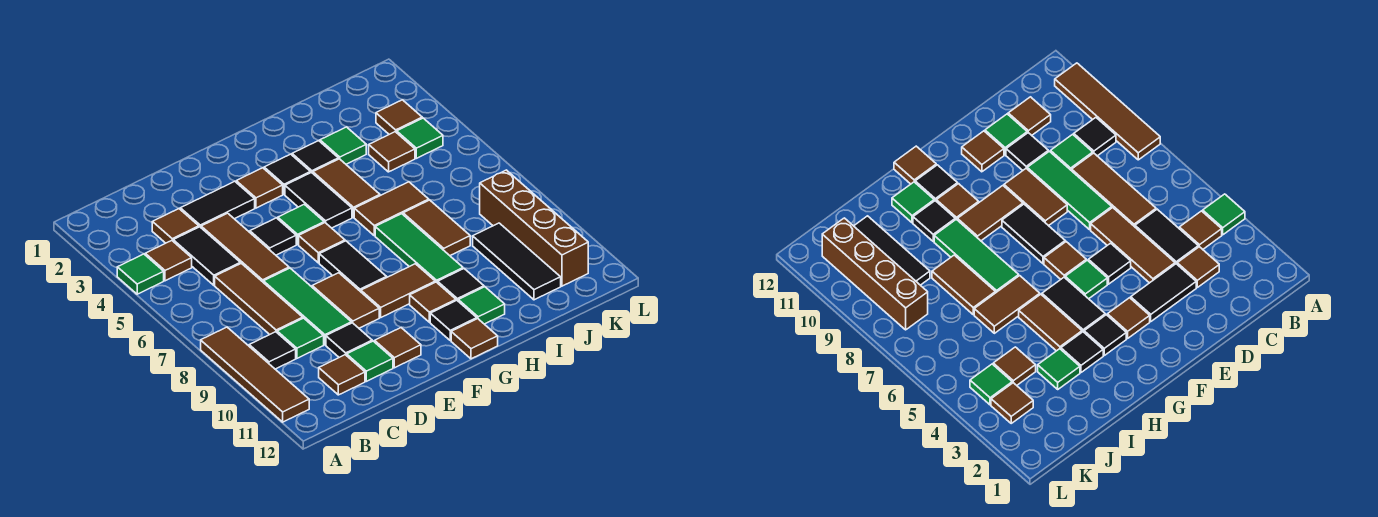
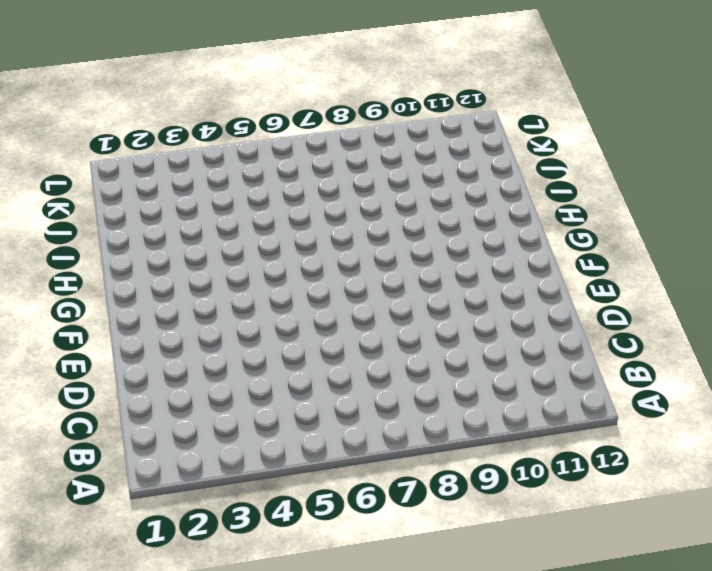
none -> green 1x1 tile [117,254,164,294]
none -> brown 1x4 tile [201,327,309,422]
none -> brown 1x1 tile [145,241,192,281]
none -> black 1x1 tile [249,332,296,369]

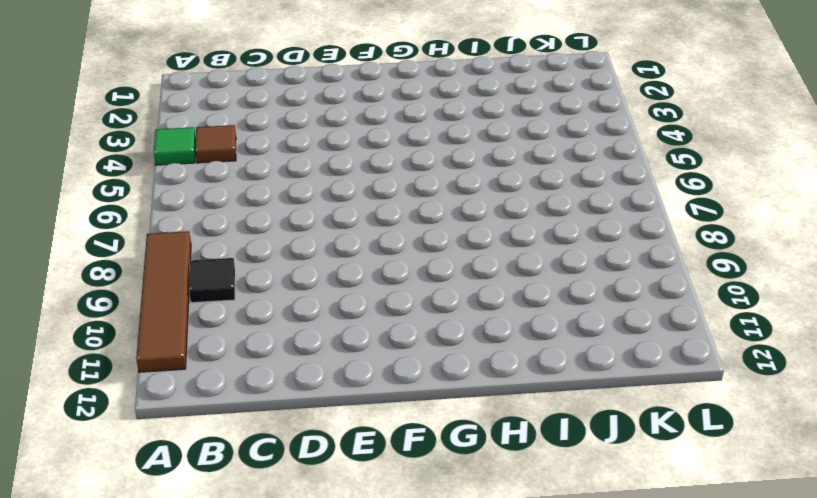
none -> brown 1x1 tile [152,209,199,243]
none -> black 1x2 tile [173,227,240,285]
none -> brown 1x3 tile [215,263,303,335]
none -> green 1x1 tile [277,318,324,358]

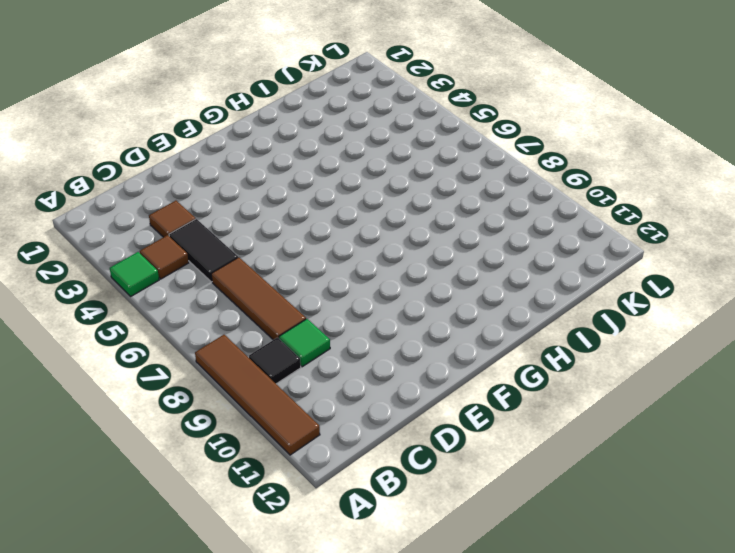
none -> brown 1x1 tile [319,355,365,395]
none -> black 1x2 tile [180,181,255,227]
none -> brown 1x3 tile [201,213,289,283]
none -> green 1x3 tile [264,268,351,345]

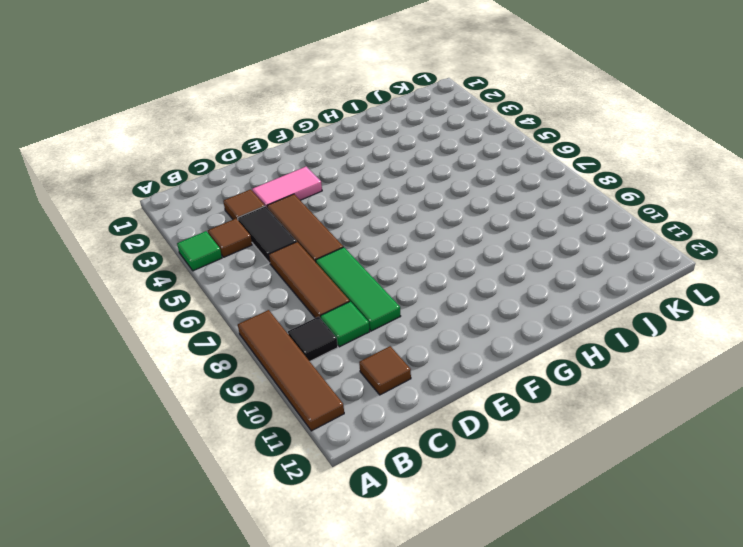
pink 1x2 tile [252,167,322,207] -> black 1x2 tile [180,181,255,227]
none -> black 1x1 tile [326,323,372,357]
none -> green 1x1 tile [347,341,393,381]
none -> black 1x1 tile [250,218,296,255]
none -> brown 1x2 tile [312,273,379,328]

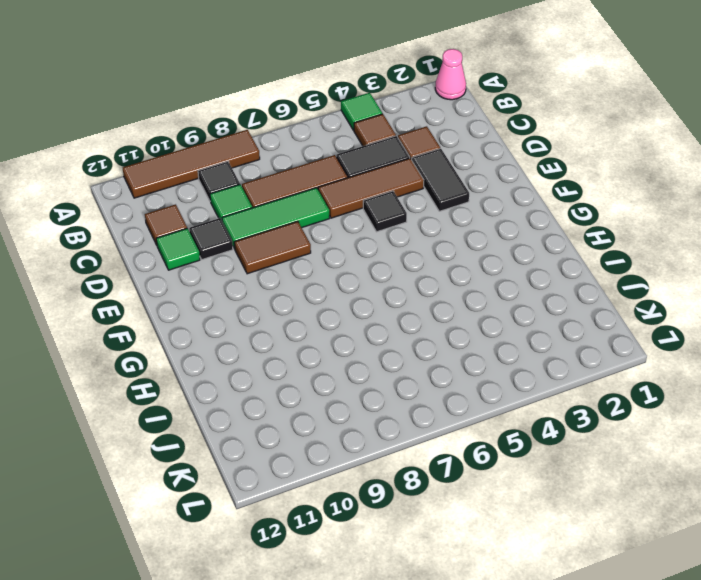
pink 1x1 cone [435,49,466,100] -> none
none -> brown 1x1 tile [375,328,421,368]
none -> brown 1x1 tile [236,168,283,208]
none -> green 1x1 tile [278,204,324,244]
none -> brown 1x1 tile [299,223,345,263]

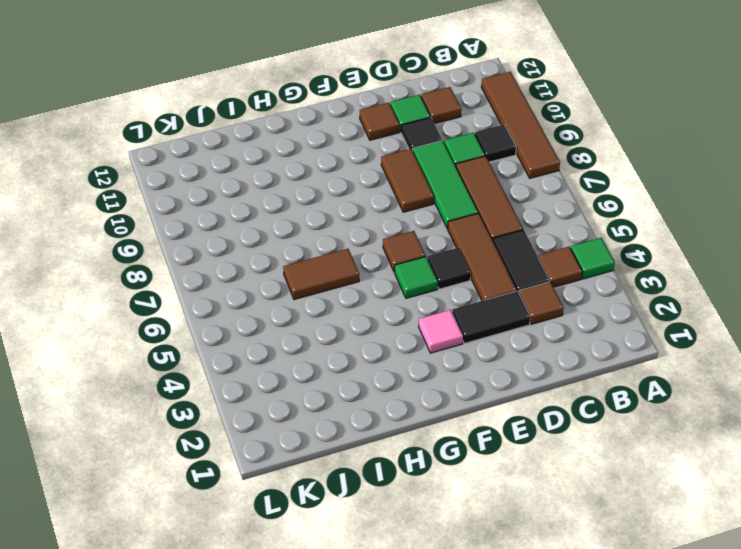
pink 1x1 tile [419,310,463,353] -> brown 1x1 tile [236,168,283,208]
none -> black 1x2 tile [319,241,387,292]
none -> brown 1x2 tile [361,264,435,317]
none -> black 1x1 tile [264,154,311,194]
none -> black 1x2 tile [285,173,352,228]

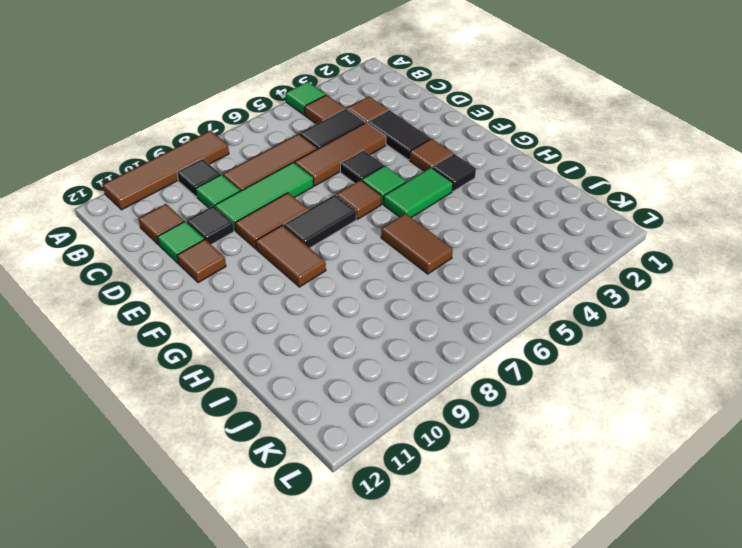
green 1x2 tile [384,168,453,218] -> black 1x2 tile [285,173,352,228]
none -> brown 1x1 tile [410,282,456,322]
none -> black 1x1 tile [430,300,477,340]
none -> brown 1x1 tile [451,319,498,359]
none -> black 1x1 tile [292,141,338,173]

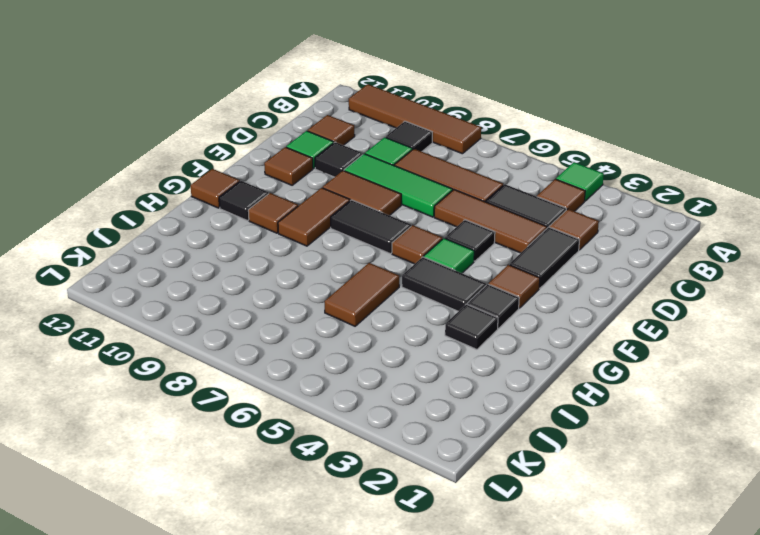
none -> brown 1x2 tile [313,159,380,217]
none -> green 1x3 tile [375,214,463,283]
none -> black 1x1 tile [438,269,484,301]
none -> green 1x1 tile [458,287,505,324]

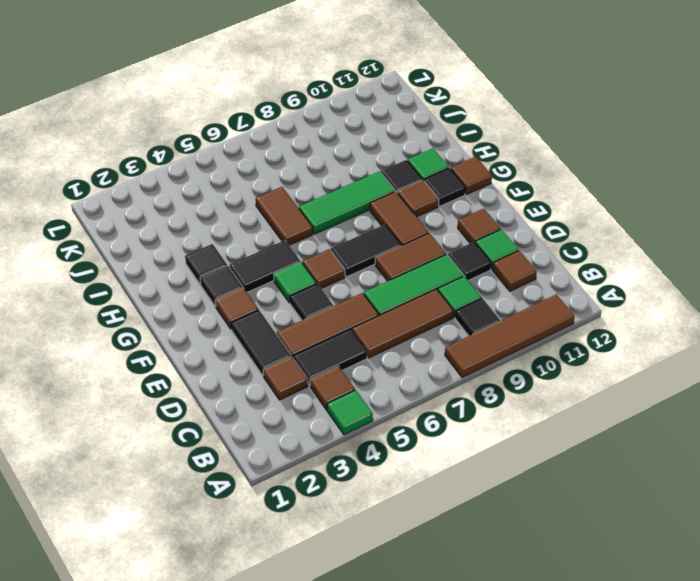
none -> brown 1x2 tile [313,159,380,217]
none -> green 1x1 tile [320,127,366,164]
none -> brown 1x2 tile [403,200,470,255]
none -> brown 1x1 tile [369,132,415,172]

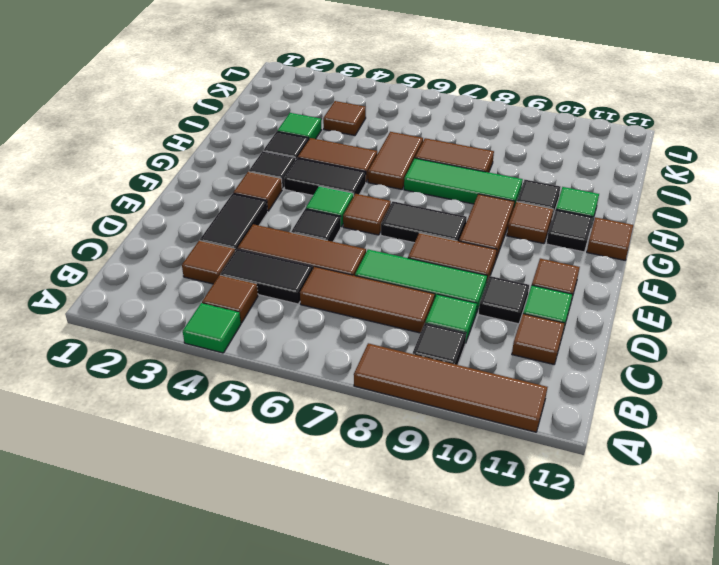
none -> black 1x3 tile [473,223,561,300]
none -> brown 1x1 tile [376,100,422,134]
none -> green 1x1 tile [397,118,443,158]
none -> brown 1x4 brick [480,170,588,286]

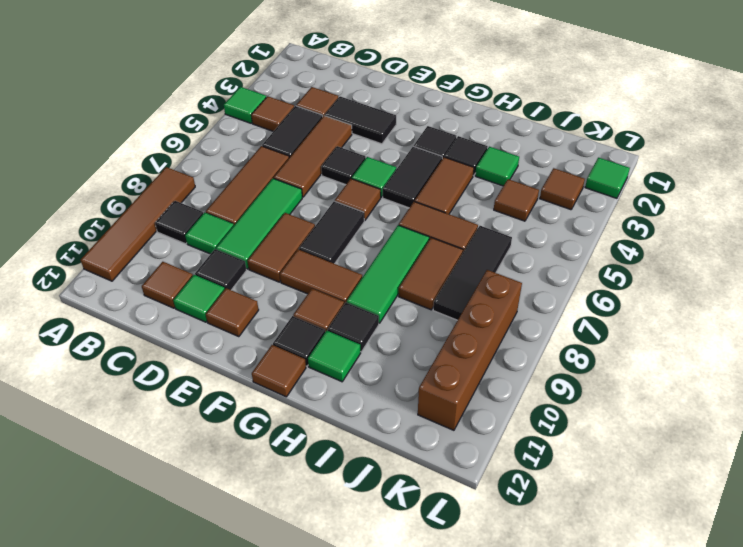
black 1x3 tile [433,226,512,320] -> black 1x3 tile moved to [473,223,561,300]
green 1x1 tile [585,158,630,198] -> green 1x1 tile moved to [397,118,443,158]
none -> brown 1x1 tile [236,168,283,208]

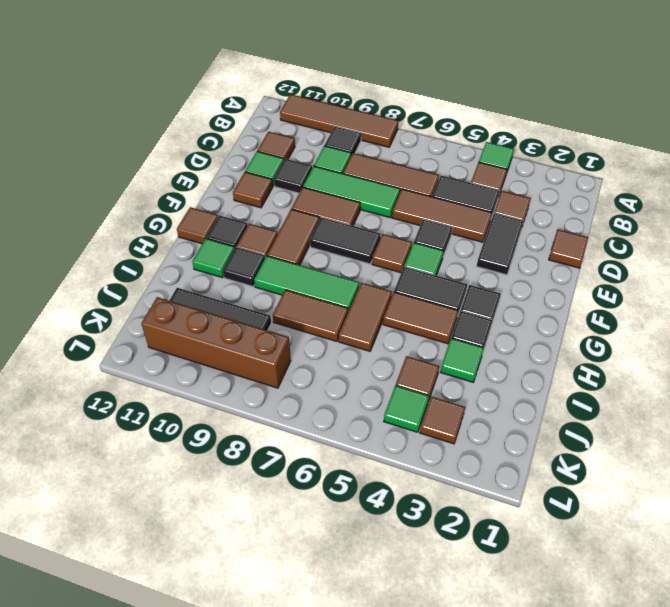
brown 1x1 tile [549,230,588,268] -> brown 1x1 tile moved to [236,168,283,208]

